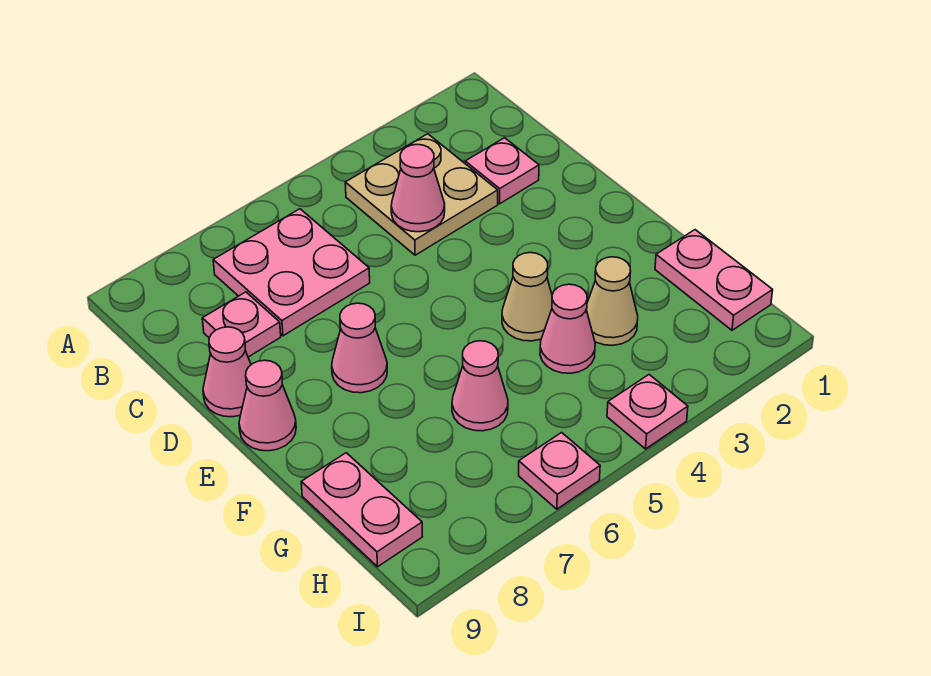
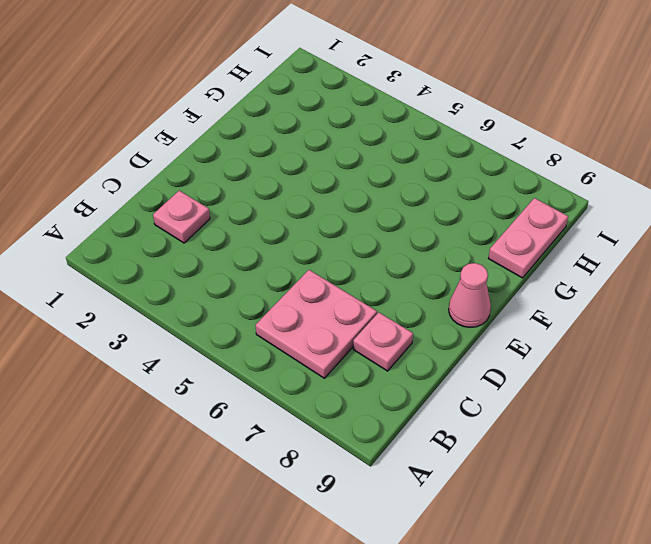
none -> tan 2x2 plate [345,134,498,255]
none -> pink 1x1 cone [203,327,251,417]
none -> pink 1x1 cone [332,303,387,393]

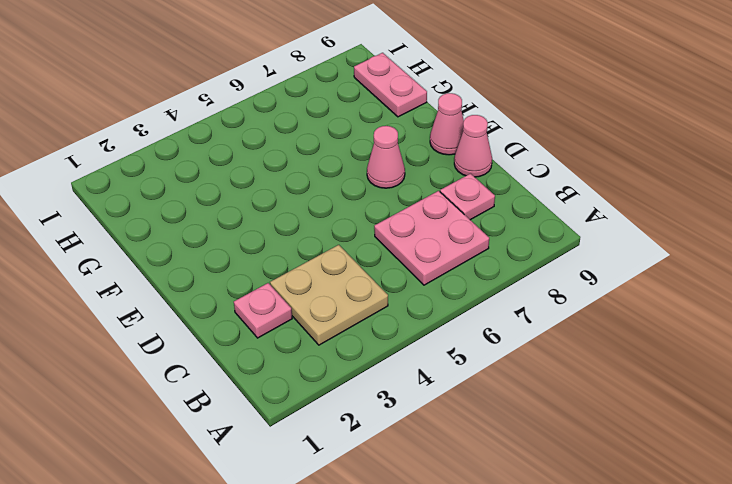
none -> tan 1x1 cone [502,253,552,341]
none -> pink 1x2 plate [655,230,773,330]
none -> tan 1x1 cone [586,257,638,345]

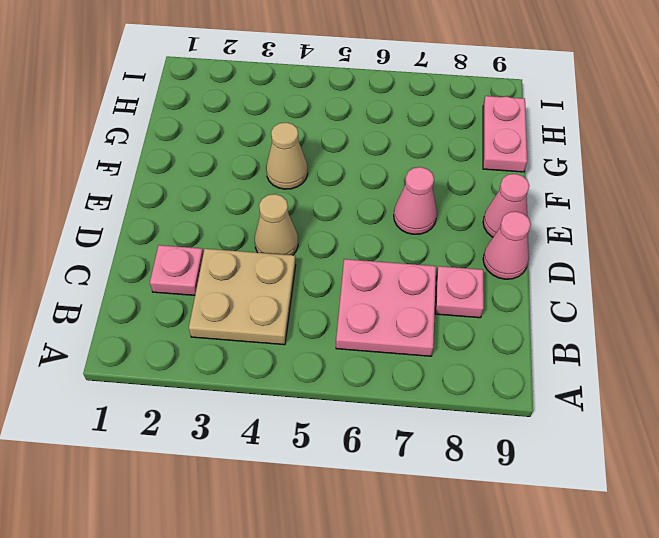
tan 1x1 cone [255,194,298,255] -> tan 1x1 cone moved to [586,257,638,345]
none -> pink 1x2 plate [655,230,773,330]
none -> pink 1x1 cone [540,284,595,373]
none -> pink 1x1 cone [452,341,508,431]

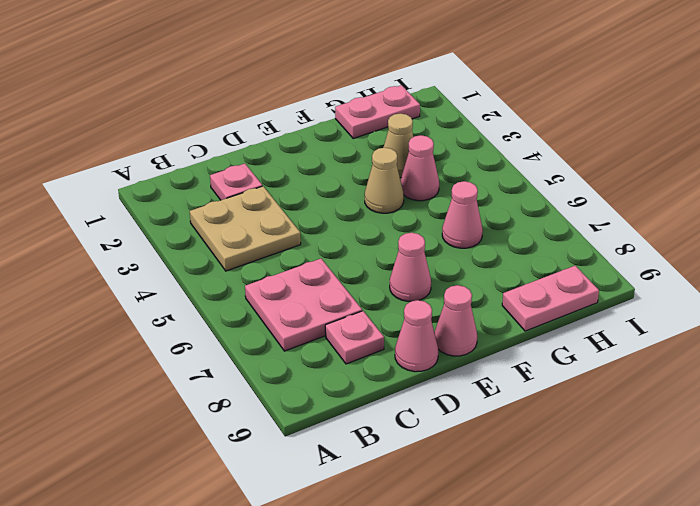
none -> pink 1x1 plate [607,375,688,449]
none -> pink 1x1 plate [519,433,600,509]
none -> pink 1x1 cone [391,144,445,232]

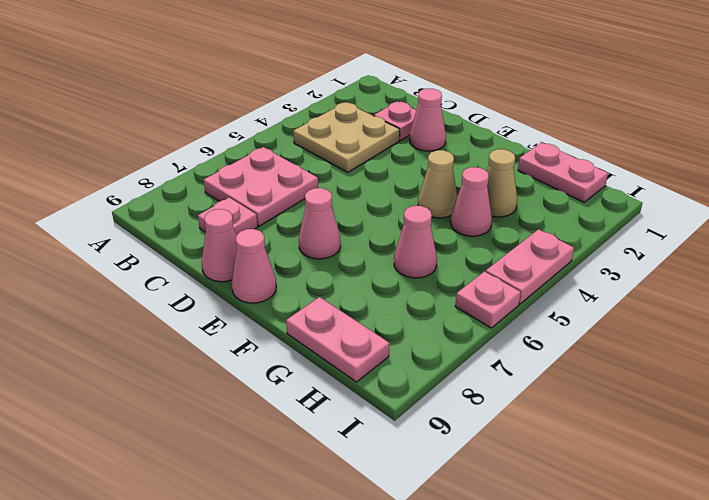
pink 1x1 cone [409,89,446,151] -> pink 1x1 cone moved to [391,144,445,232]
pink 1x2 plate [486,229,574,304] -> pink 1x1 plate [607,375,688,449]

